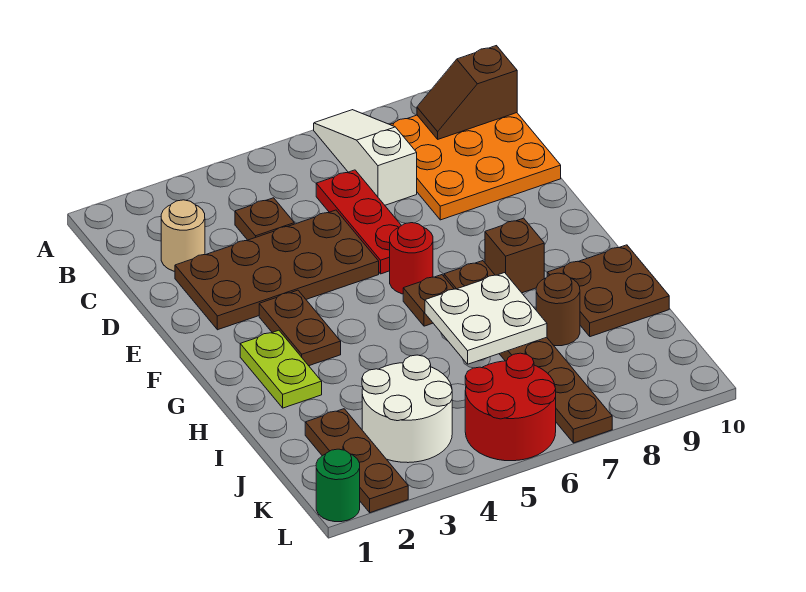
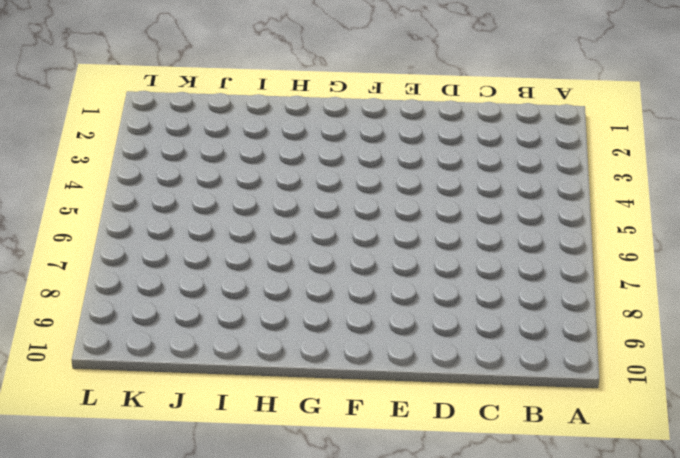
none -> white 1x3 slope [314,110,417,205]
none -> orange 3x3 plate [390,113,561,220]
none -> tan 1x1 round brick [161,200,205,271]

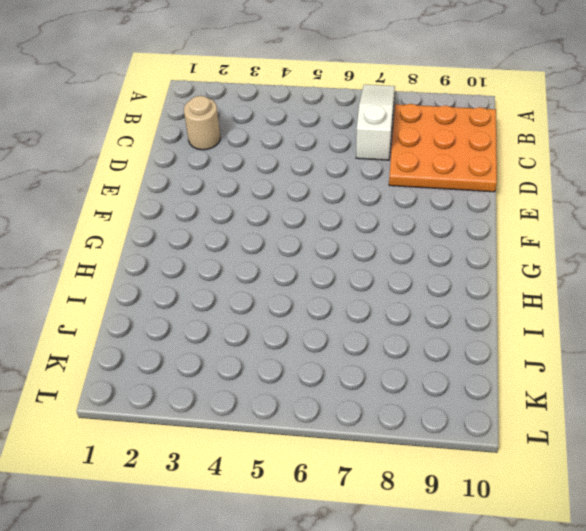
none -> brown 1x1 plate [235,198,294,240]
none -> red 1x3 plate [316,170,401,274]
none -> brown 2x4 plate [175,210,379,330]

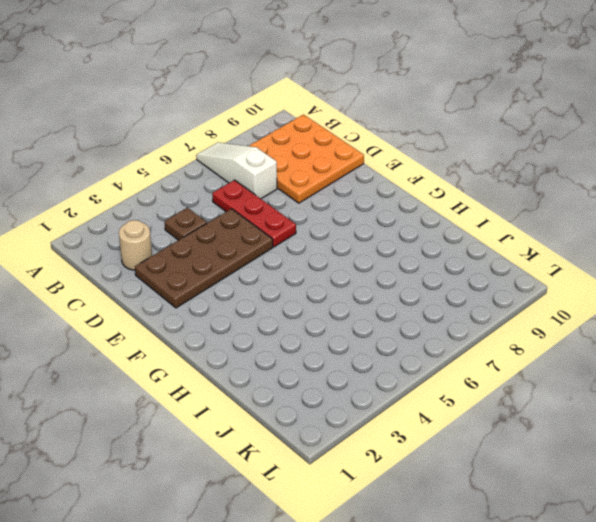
none -> brown 1x2 plate [259,290,341,366]
none -> red 1x1 round brick [390,223,433,294]
none -> lime 1x2 plate [240,330,322,408]

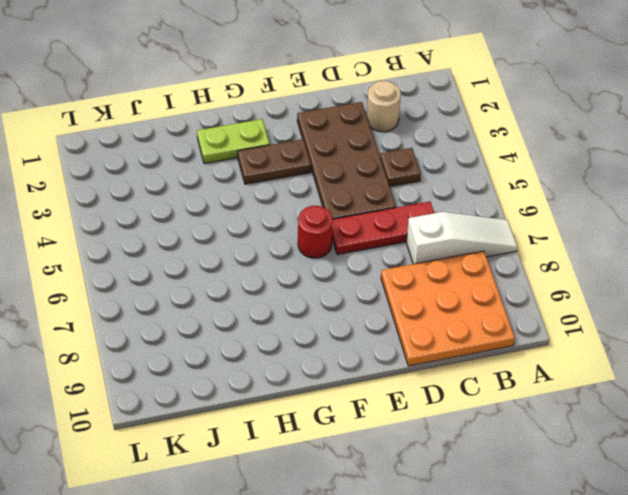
none -> brown 1x1 plate [403,275,454,326]
none -> brown 1x6 plate [444,261,612,443]
none -> brown 1x1 brick [485,218,544,293]

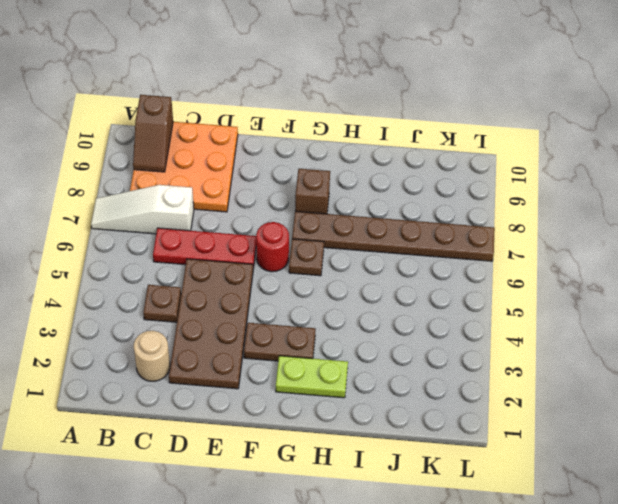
none -> brown 2x2 plate [547,245,669,337]
none -> brown 1x1 round brick [536,273,580,346]
none -> brown 1x3 plate [305,409,408,513]

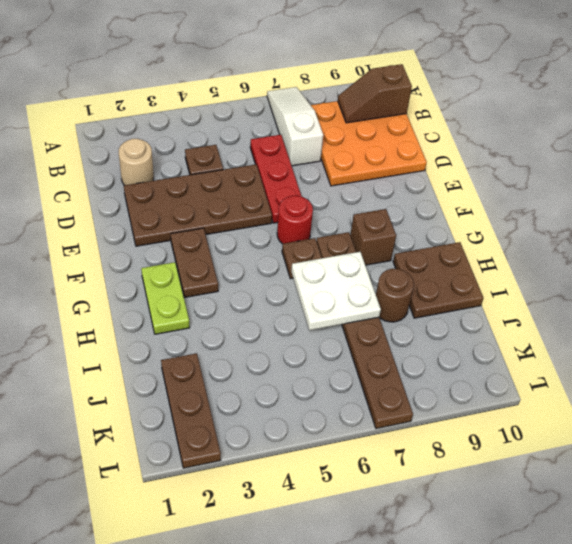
none -> white 2x2 round brick [362,355,452,463]
none -> red 2x2 round brick [465,353,556,461]
none -> green 1x1 round brick [316,449,360,522]

